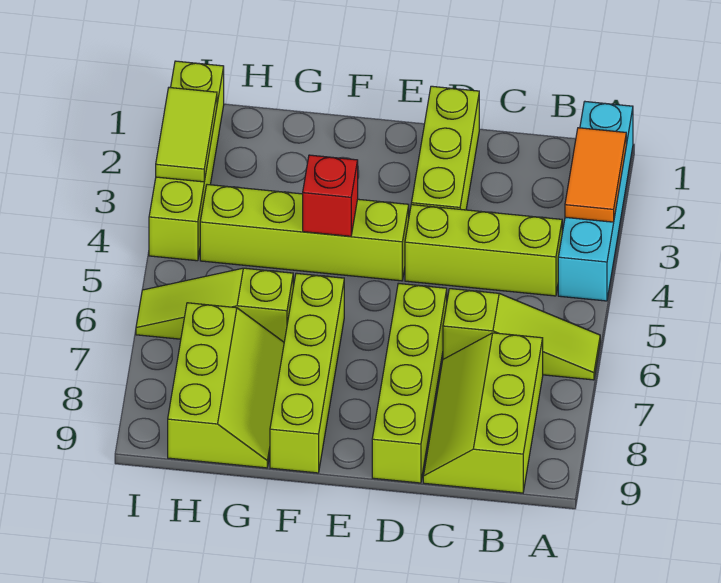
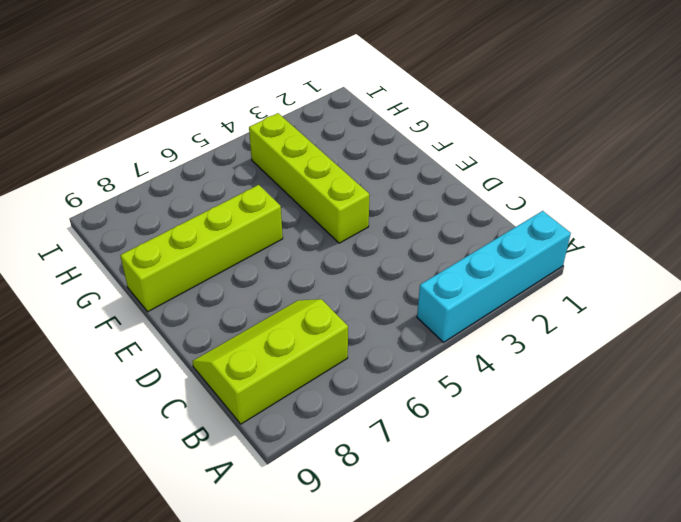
none -> lime 1x3 slope [443,289,600,380]
none -> lime 1x3 brick [405,205,562,296]
none -> lime 1x3 brick [411,86,479,210]

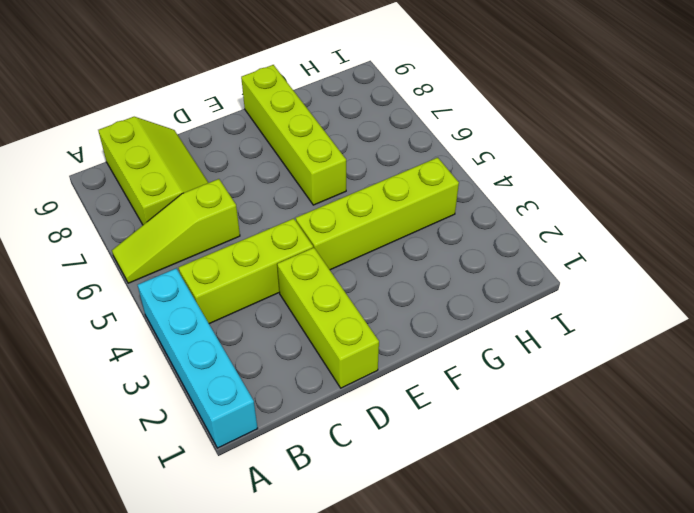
none -> lime 1x4 brick [372,283,447,483]
none -> lime 1x3 slope [136,268,293,342]
none -> lime 2x3 slope [168,303,284,468]

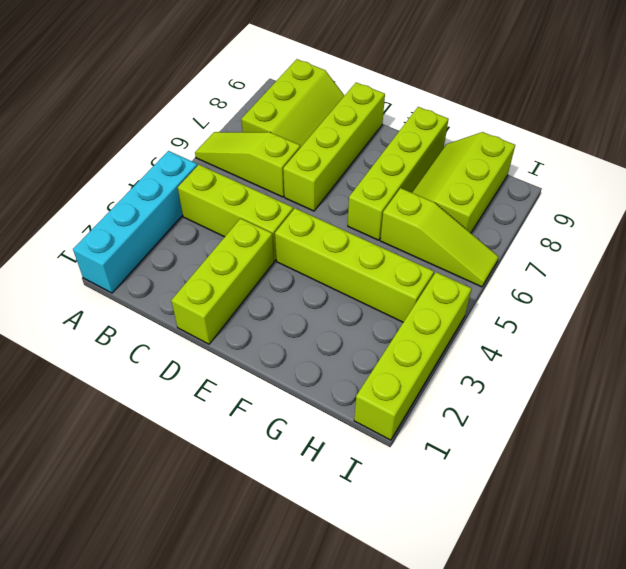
none -> orange 1x2 tile [565,128,626,222]
none -> red 1x1 brick [303,155,358,236]
none -> lime 1x2 tile [156,88,217,182]

